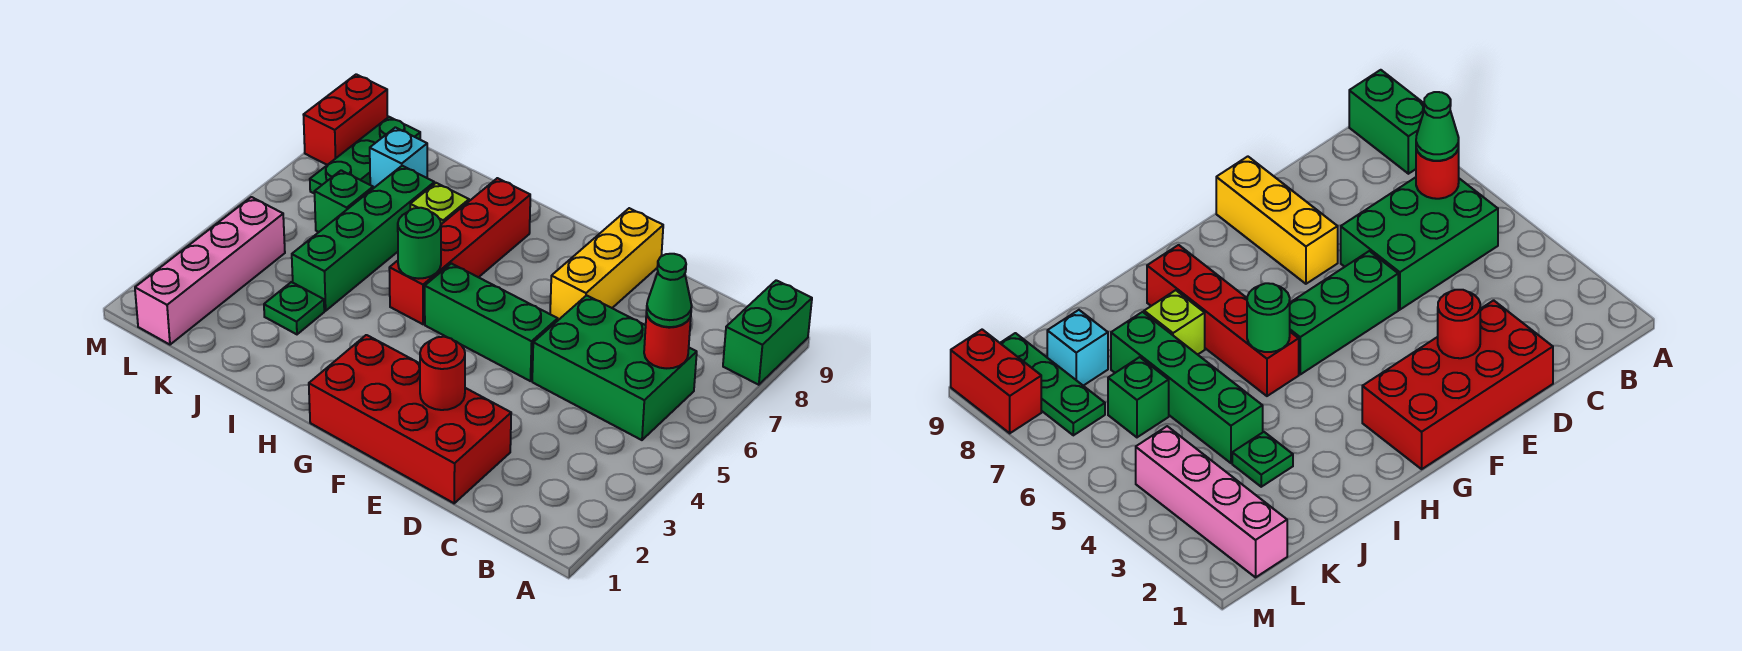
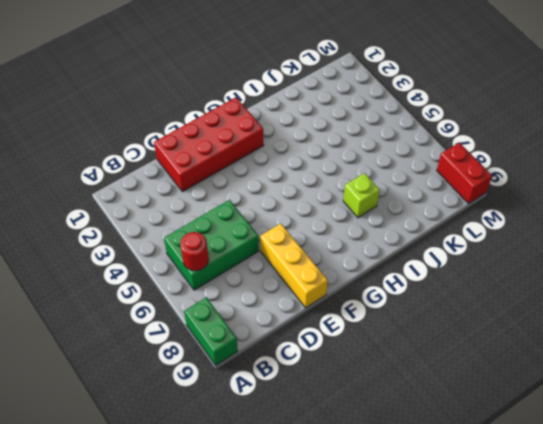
none -> green 1x3 brick [425,263,558,381]
none -> red 1x4 brick [389,178,530,324]
none -> green 1x1 plate [264,282,324,334]

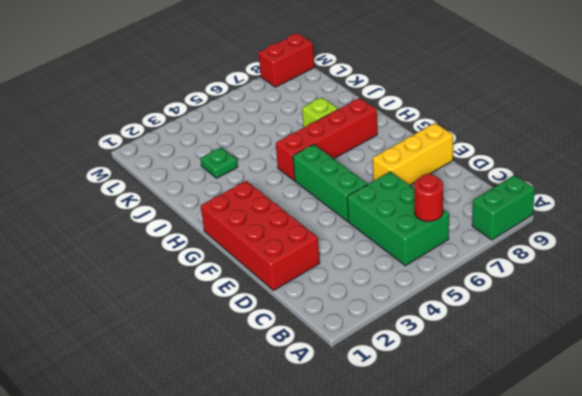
none -> green 1x4 brick [292,166,434,311]
none -> green 1x1 brick [315,170,373,232]
none -> cyan 1x1 brick [370,127,427,188]

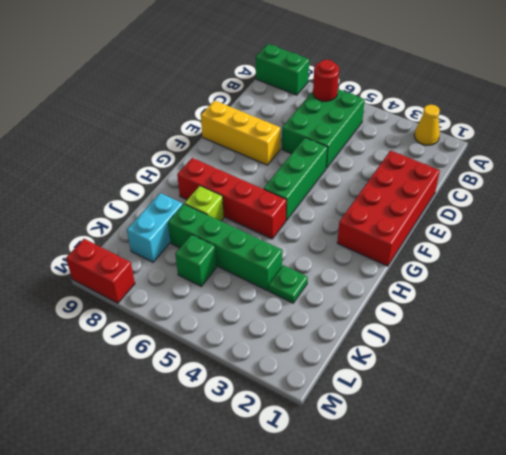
yellow 1x1 cone [414,105,440,145] -> none
cyan 1x2 brick [127,193,183,262] -> cyan 1x1 brick [370,127,427,188]
none -> pink 1x4 brick [135,197,285,345]
none -> green 1x3 plate [310,117,420,194]
none -> red 1x1 round brick [420,337,465,410]

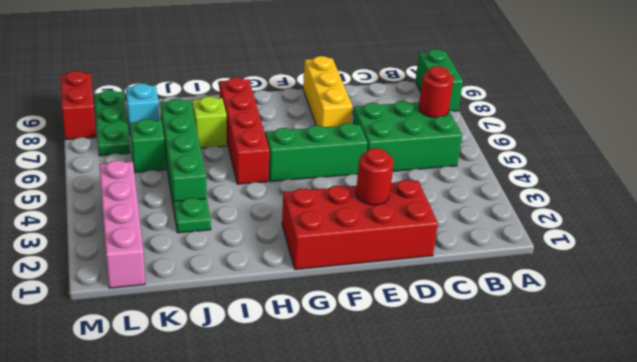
none -> green 1x1 round brick [398,208,441,279]
none -> green 1x1 cone [646,254,692,327]

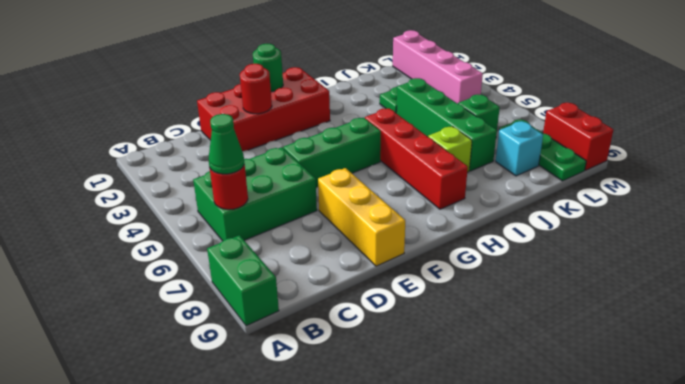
green 1x1 round brick [253,44,283,92] -> green 1x1 round brick moved to [398,208,441,279]

